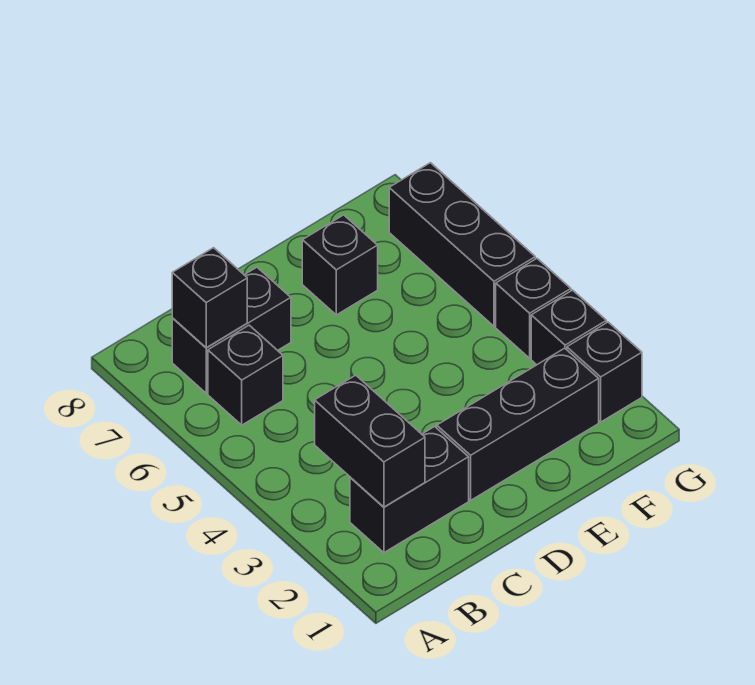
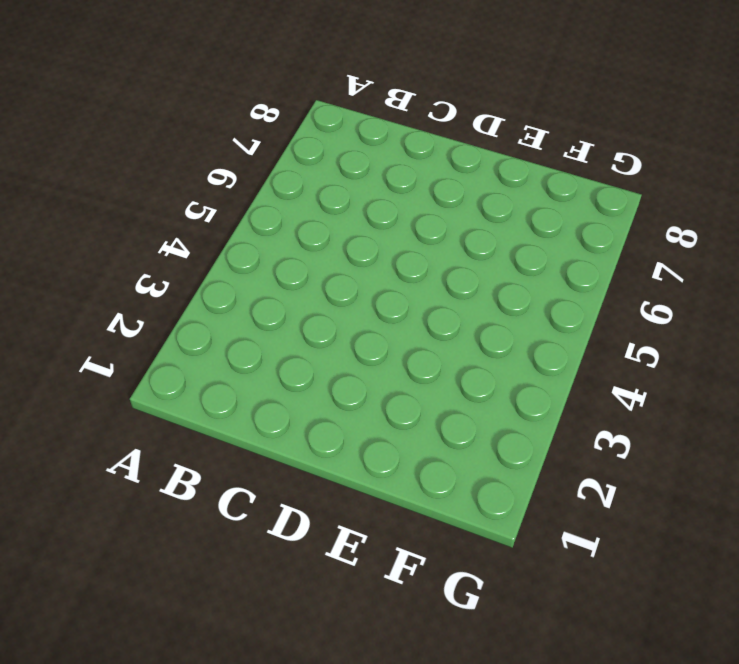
none -> black 1x2 brick [350,427,469,553]
none -> black 1x1 brick [208,325,283,425]

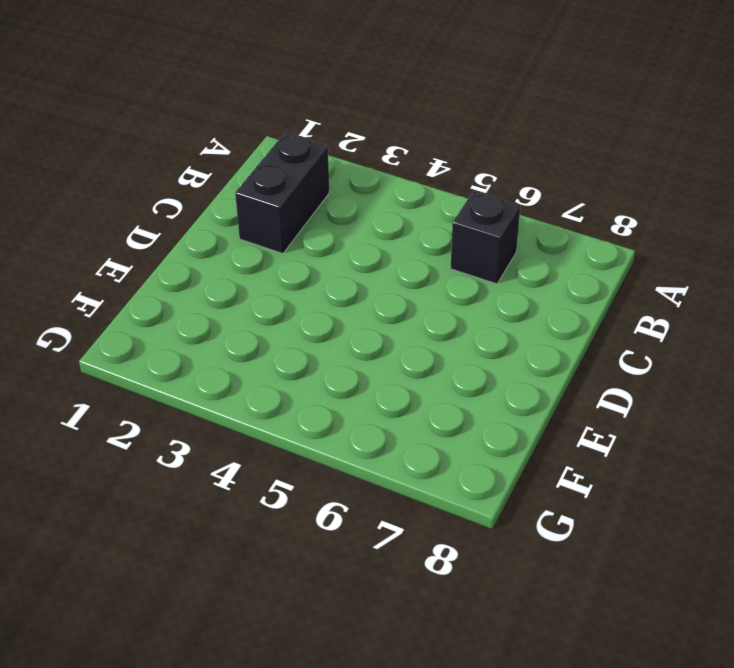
none -> black 1x2 brick [172,267,291,393]
none -> black 1x3 brick [437,348,599,500]

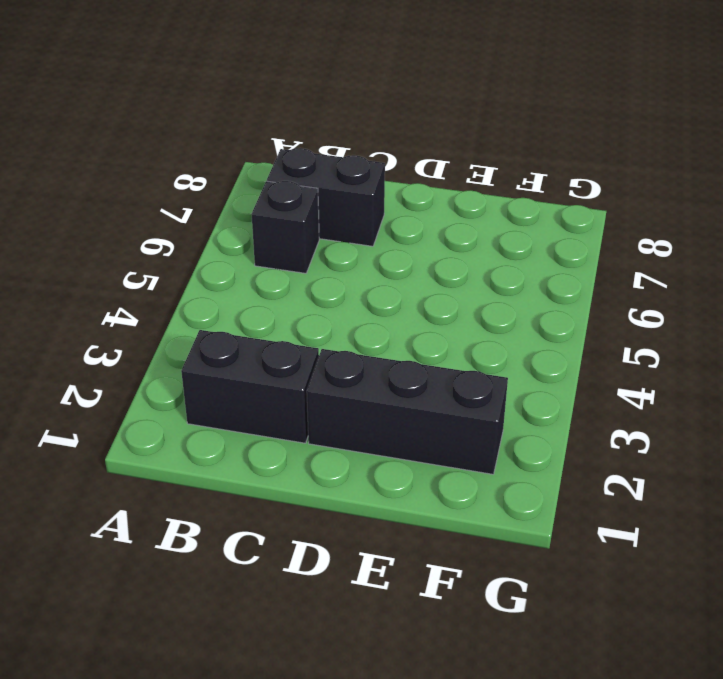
none -> black 1x1 brick [302,215,378,315]
none -> black 1x1 brick [567,322,642,422]

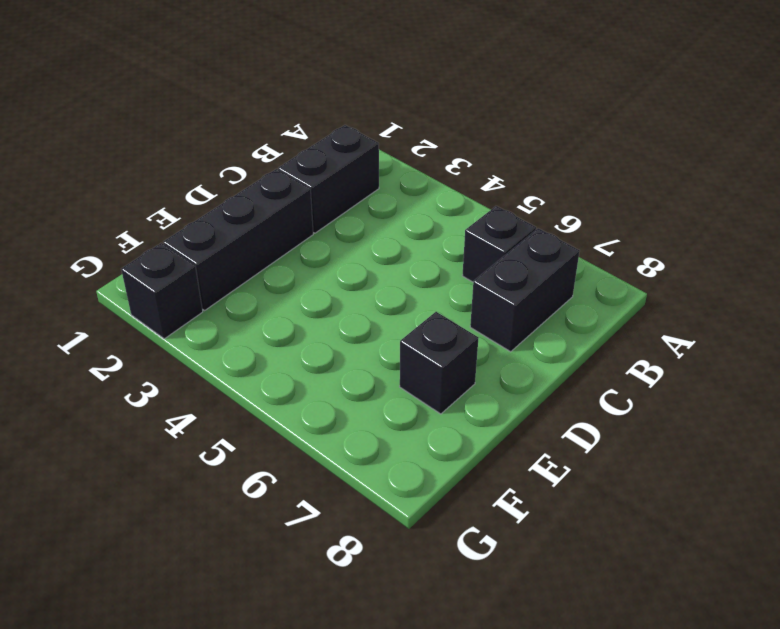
none -> black 1x1 brick [531,290,606,365]
none -> black 1x1 brick [496,259,571,358]

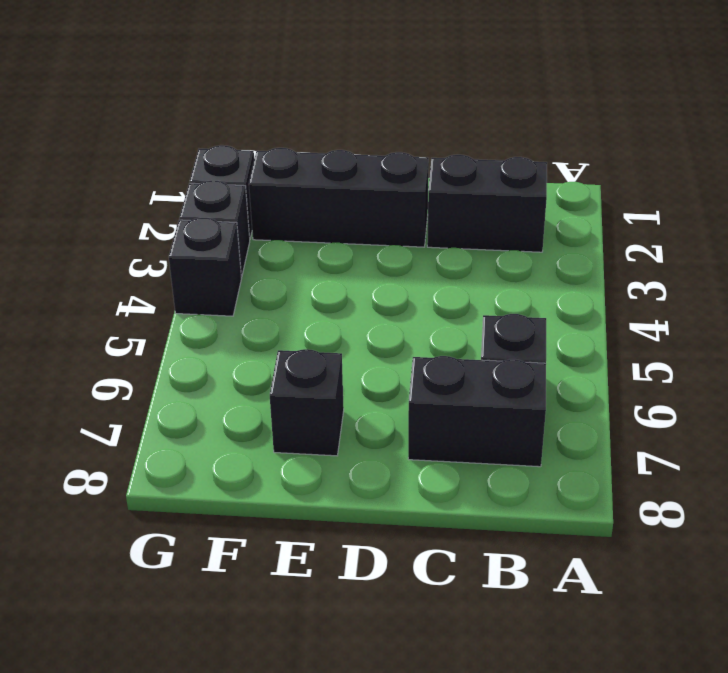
none -> black 1x3 brick [389,163,535,326]
none -> black 1x2 brick [315,375,425,507]

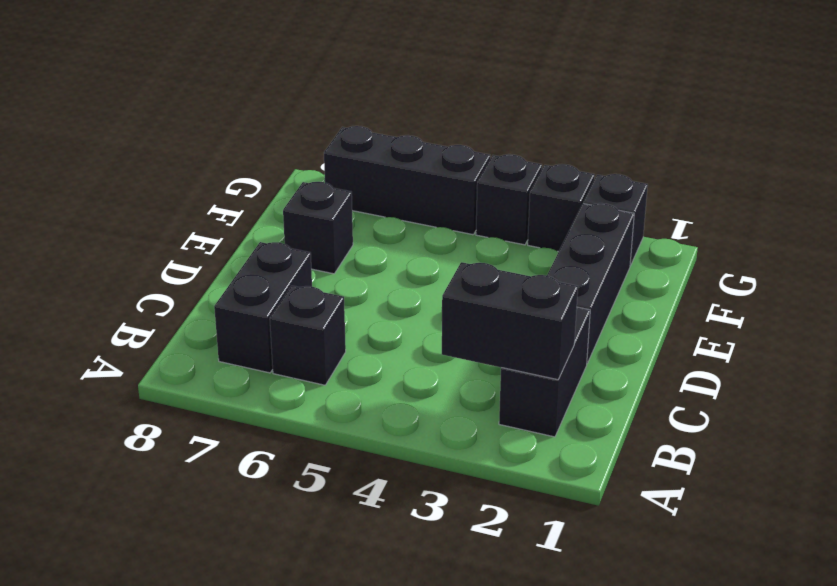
none -> black 1x1 brick [172,248,247,348]

